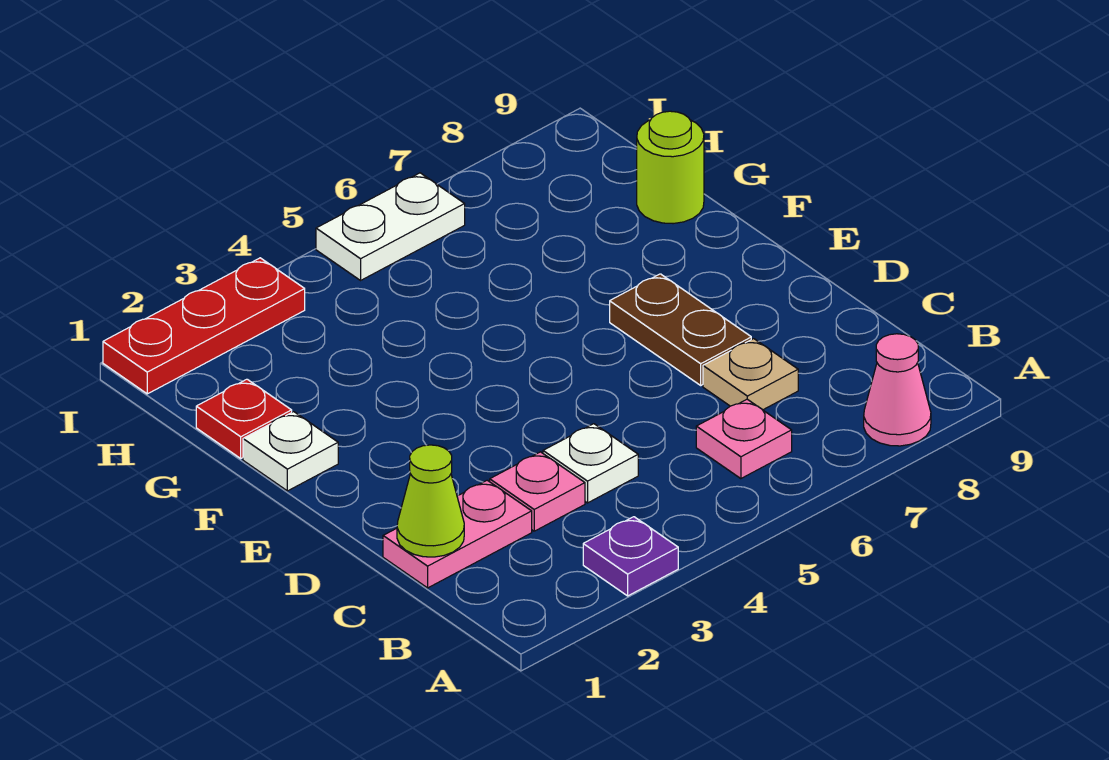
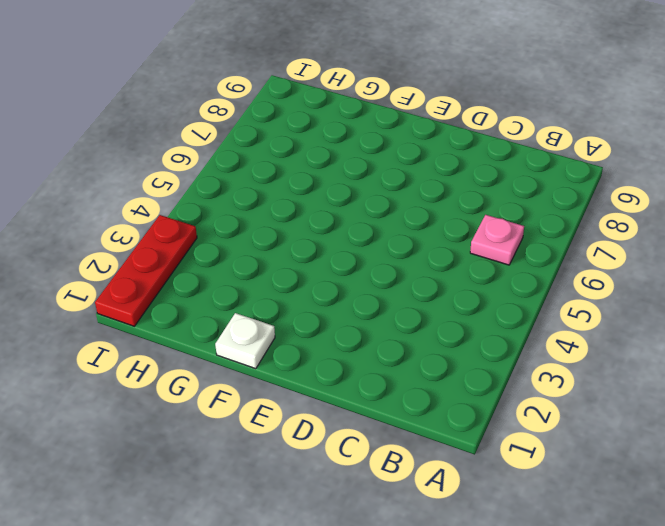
none -> purple 1x1 plate [583,517,678,596]
none -> pink 1x1 cone [864,334,931,446]
none -> pink 1x2 plate [383,480,532,588]

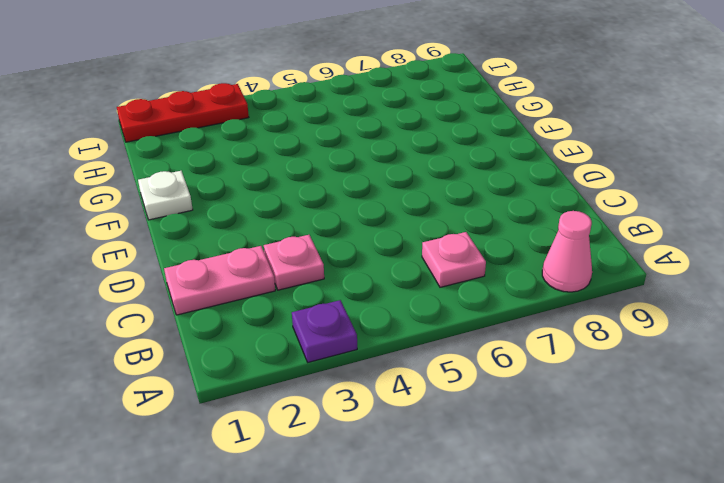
none -> white 1x1 plate [543,424,638,503]
none -> tan 1x1 plate [703,339,798,410]
none -> brown 1x2 plate [610,274,751,385]

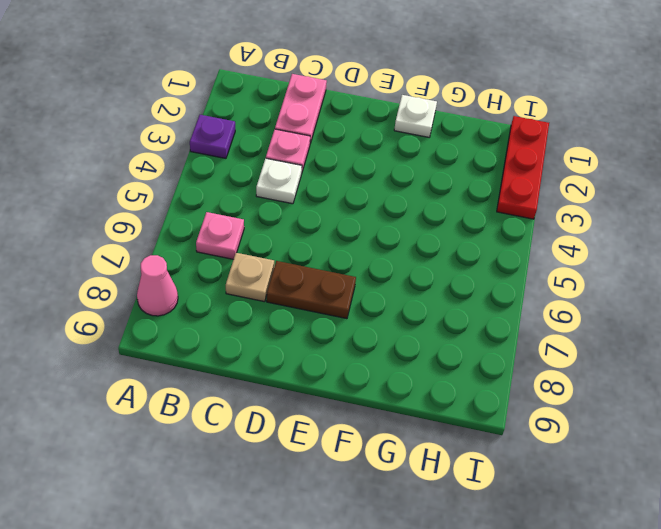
none -> red 1x1 plate [196,379,292,458]
none -> lime 1x1 round brick [637,111,704,224]
none -> white 1x2 plate [316,173,465,280]

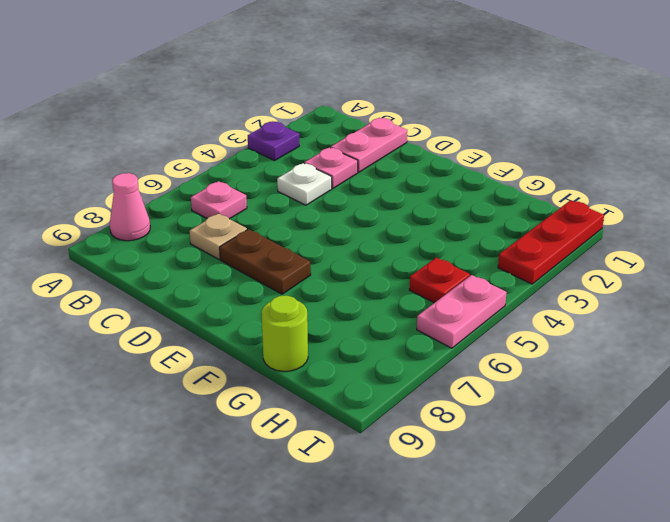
red 1x1 plate [409,258,470,303] -> red 1x1 plate moved to [196,379,292,458]
pink 1x2 plate [417,275,507,348] -> white 1x2 plate [316,173,465,280]
none -> white 1x1 plate [243,412,338,491]
none -> lime 1x1 cone [397,445,464,557]

